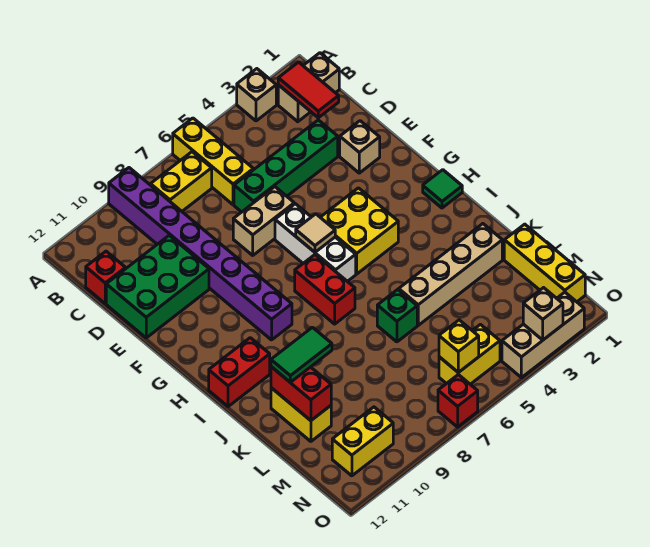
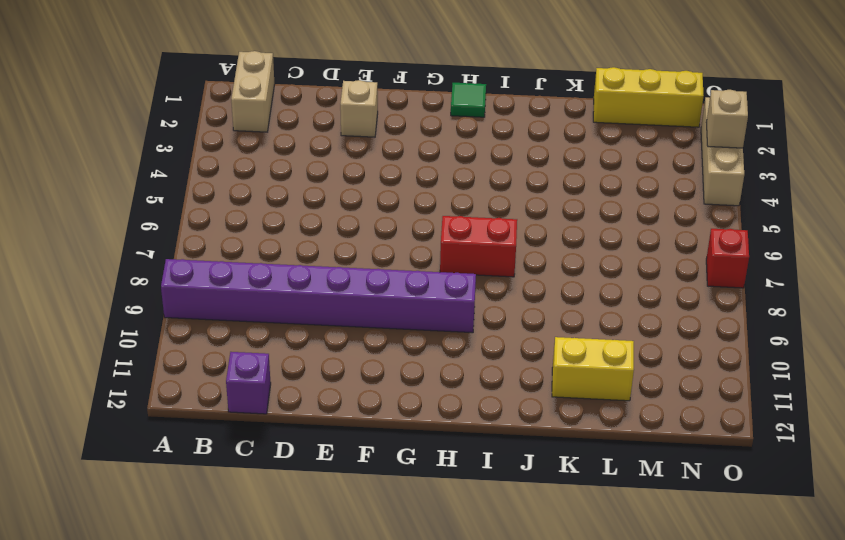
purple 1x1 brick [226,352,271,414] -> red 1x1 brick [86,251,126,303]
none -> tan 1x1 brick [237,69,276,121]
none -> yellow 1x3 brick [173,118,253,205]
none -> yellow 1x2 brick [151,152,212,211]

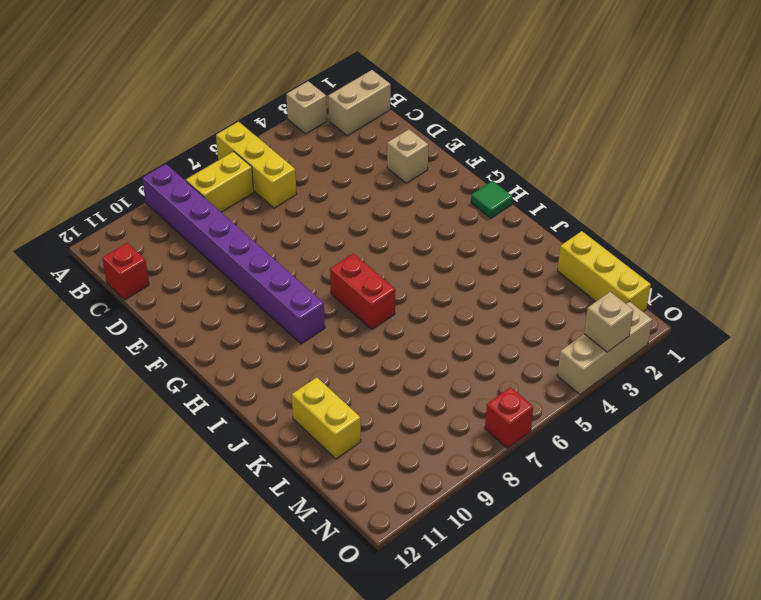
none -> green 1x4 brick [234,120,338,212]
none -> green 2x3 brick [106,236,209,338]
none -> tan 1x2 brick [233,187,294,255]

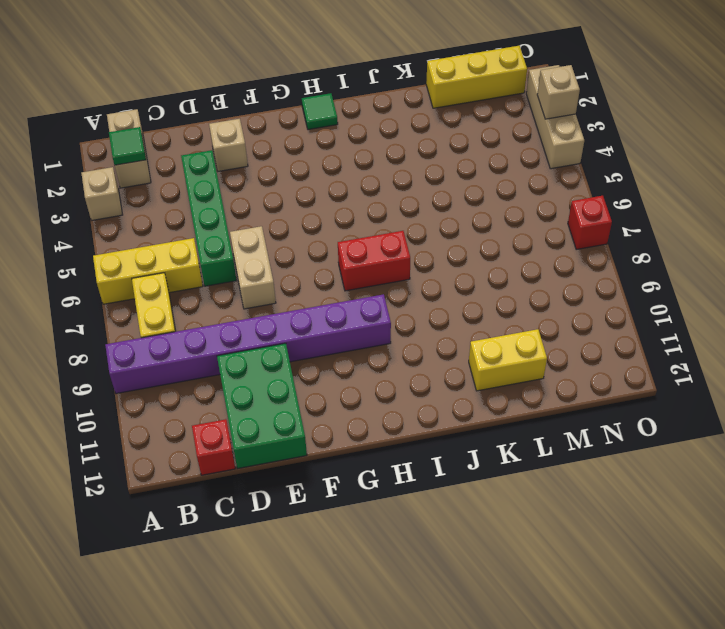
green 1x1 tile [109,127,146,165] -> red 1x2 tile [278,62,339,118]
none -> white 1x3 brick [275,204,356,281]
none -> yellow 2x2 brick [320,188,398,274]
none -> red 1x2 brick [209,338,270,407]

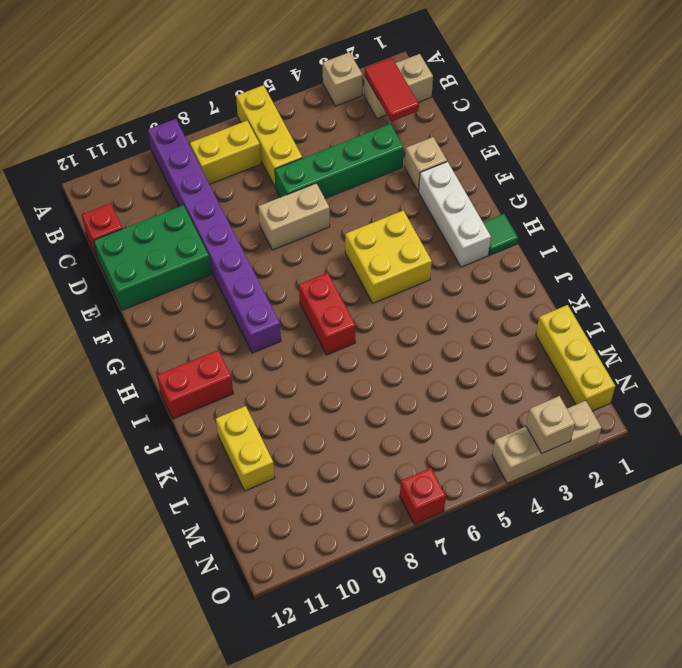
white 1x3 brick [419,162,491,267] -> white 1x3 brick moved to [275,204,356,281]
none -> tan 1x4 brick [399,224,502,325]
none -> green 1x1 brick [377,290,417,342]
none -> yellow 1x2 brick [439,325,500,384]

